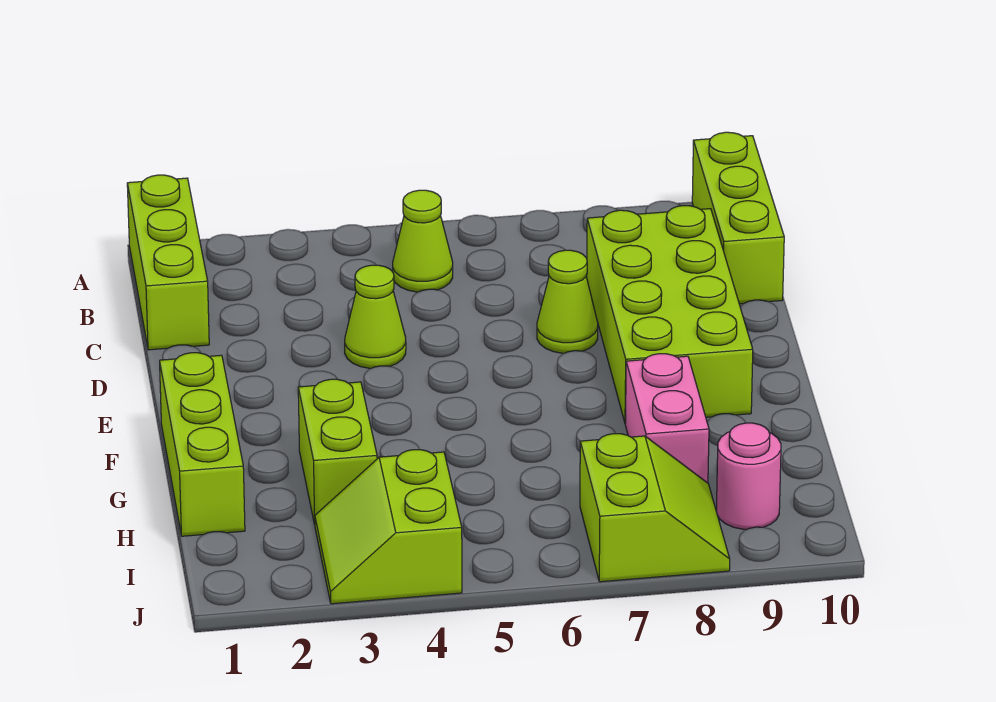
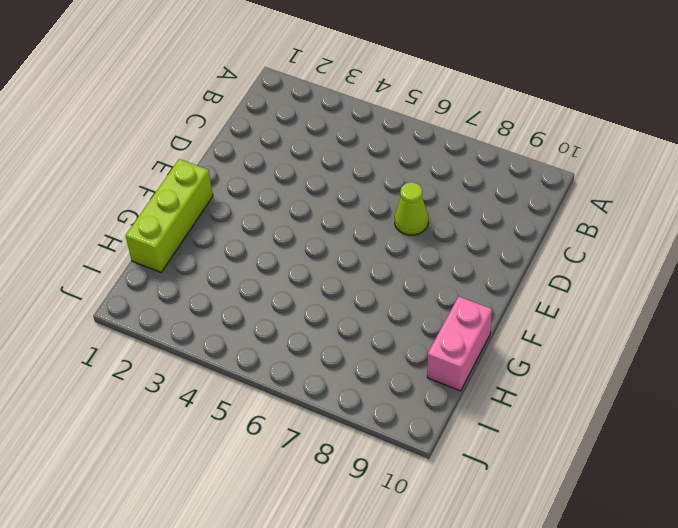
pink 1x2 brick [427,296,492,391] -> pink 1x2 brick moved to [625,354,709,483]
none -> lime 1x3 brick [127,175,209,350]
none -> lime 1x3 brick [692,132,784,304]
none -> lime 1x1 cone [393,190,453,292]

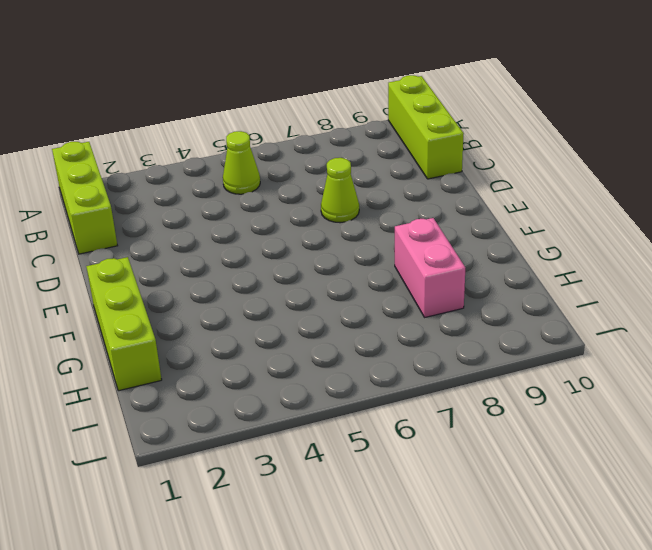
none -> lime 2x4 brick [587,206,753,423]
none -> lime 1x1 cone [345,265,406,368]
none -> lime 1x2 brick [298,379,377,524]

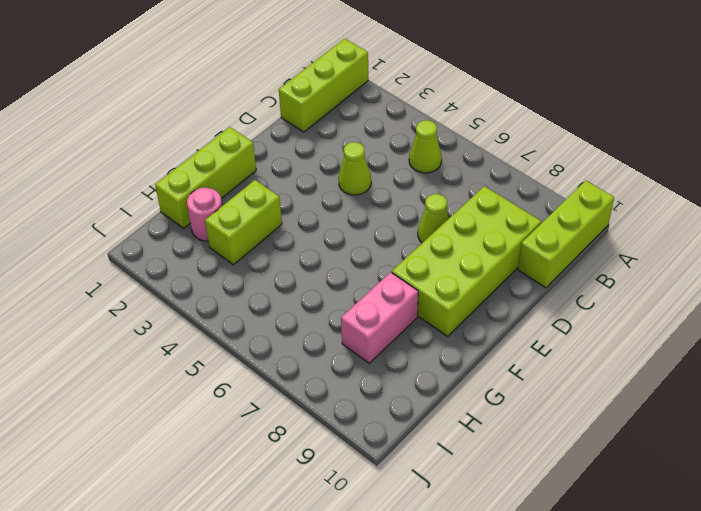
pink 1x1 round brick [187,188,222,241] -> pink 1x1 round brick moved to [717,423,781,529]
none -> lime 2x2 slope [315,450,462,604]
none -> lime 2x2 slope [580,434,730,582]

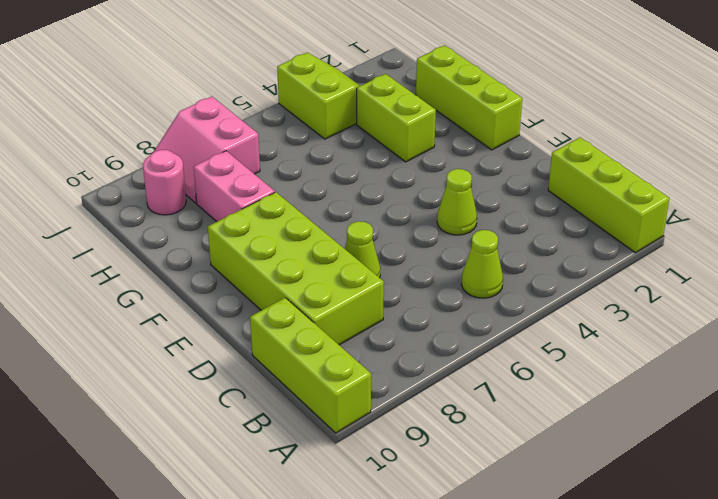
pink 2x2 slope [154,97,260,203] -> lime 2x2 slope [580,434,730,582]

